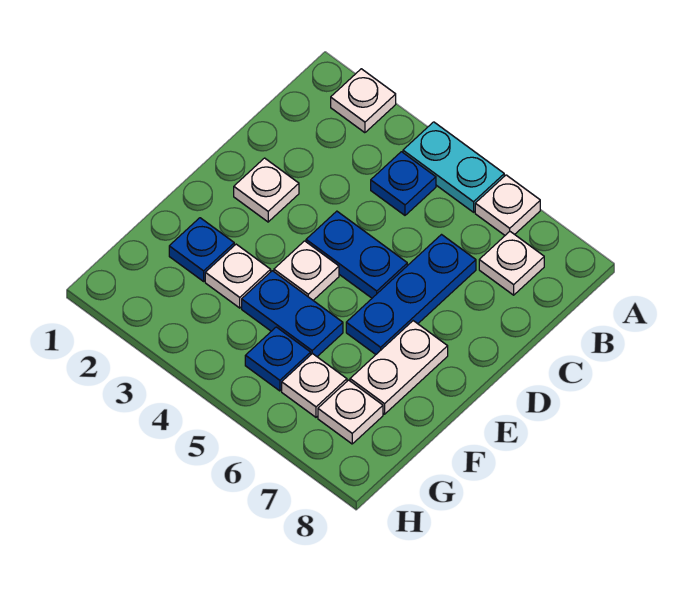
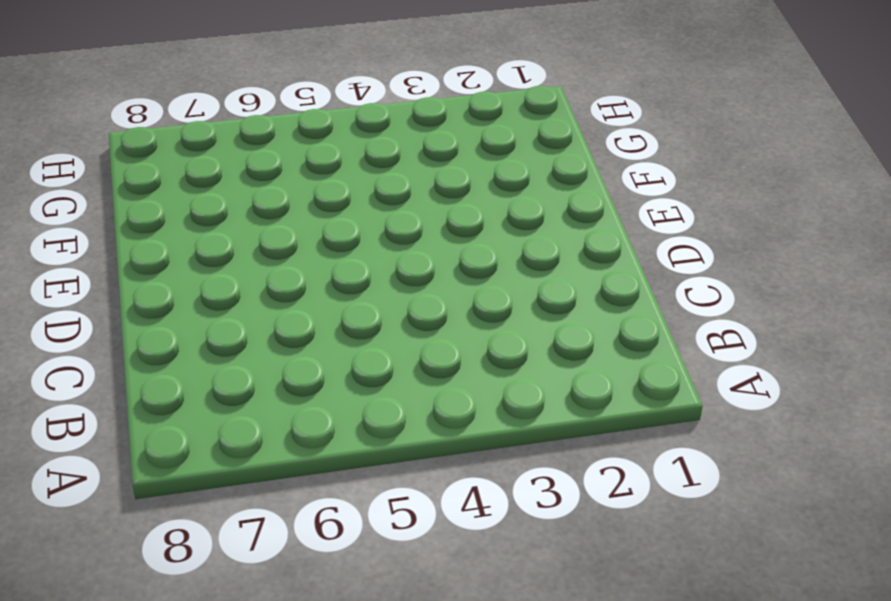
none -> white 1x1 plate [331,69,396,133]
none -> cyan 1x2 plate [403,122,504,212]
none -> white 1x1 plate [475,175,540,235]

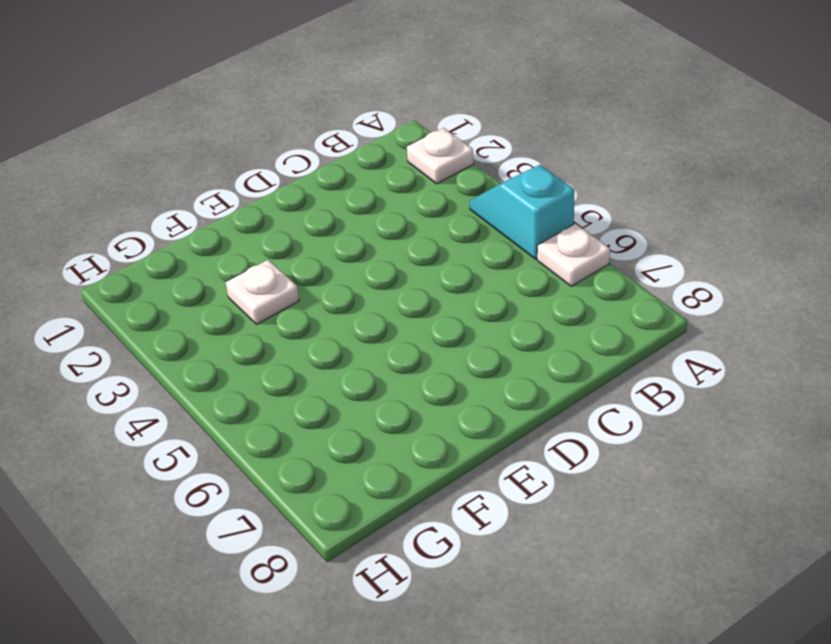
cyan 1x2 slope [470,165,575,259] -> cyan 1x2 plate [403,122,504,212]
none -> blue 1x1 plate [371,152,436,215]
none -> white 1x1 plate [479,232,544,295]
none -> blue 1x3 plate [346,235,476,354]

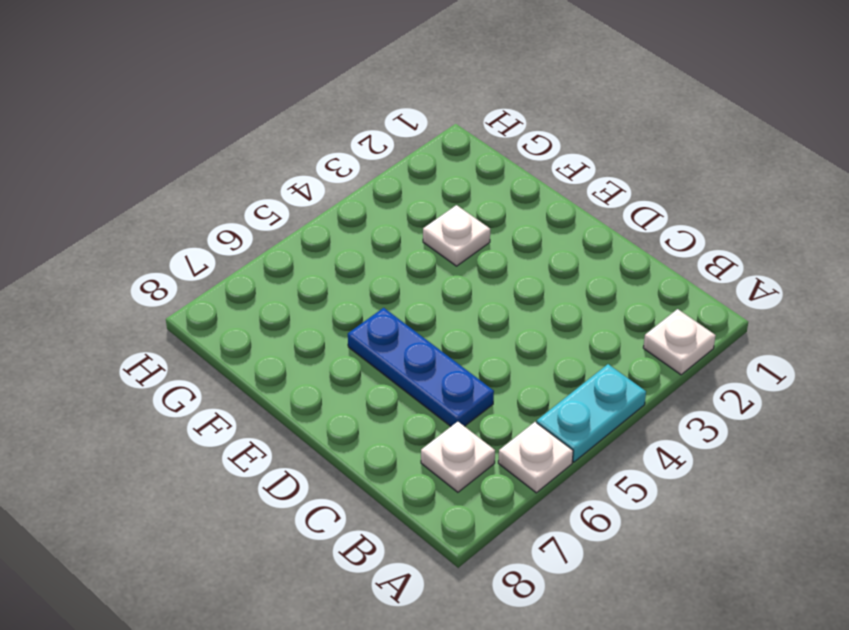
none -> blue 1x1 plate [371,152,436,215]
none -> white 1x1 plate [234,158,299,222]
none -> blue 1x2 plate [306,211,407,298]

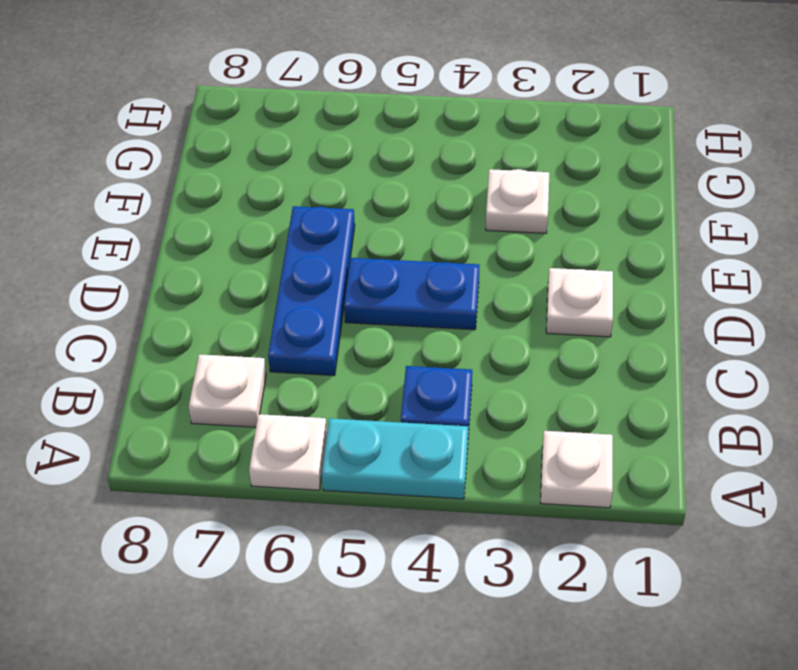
none -> white 1x1 plate [274,241,339,300]
none -> white 1x2 plate [350,321,448,414]
none -> blue 1x1 plate [169,218,234,281]

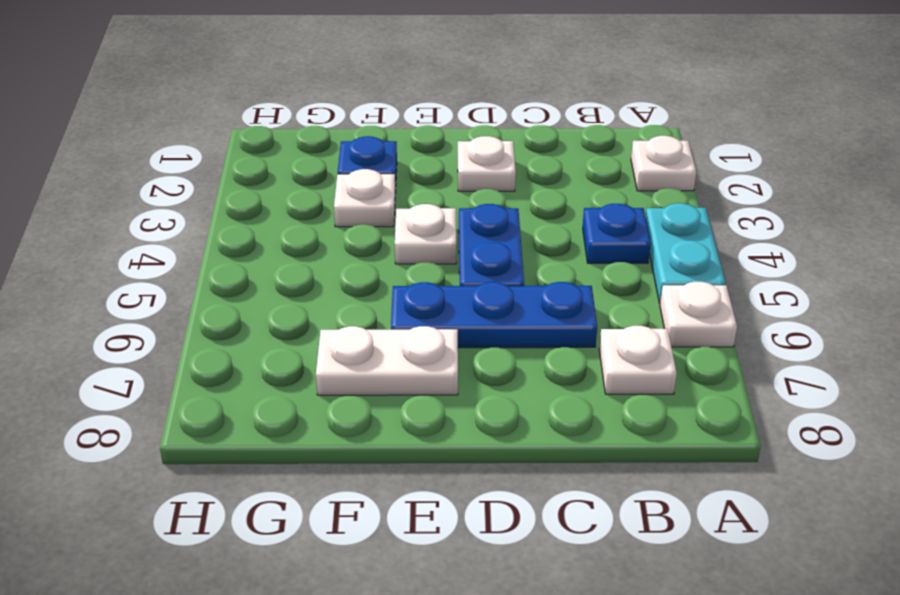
none -> blue 1x2 plate [242,271,343,357]
none -> blue 1x1 plate [245,327,311,391]
none -> white 1x1 plate [282,353,347,417]

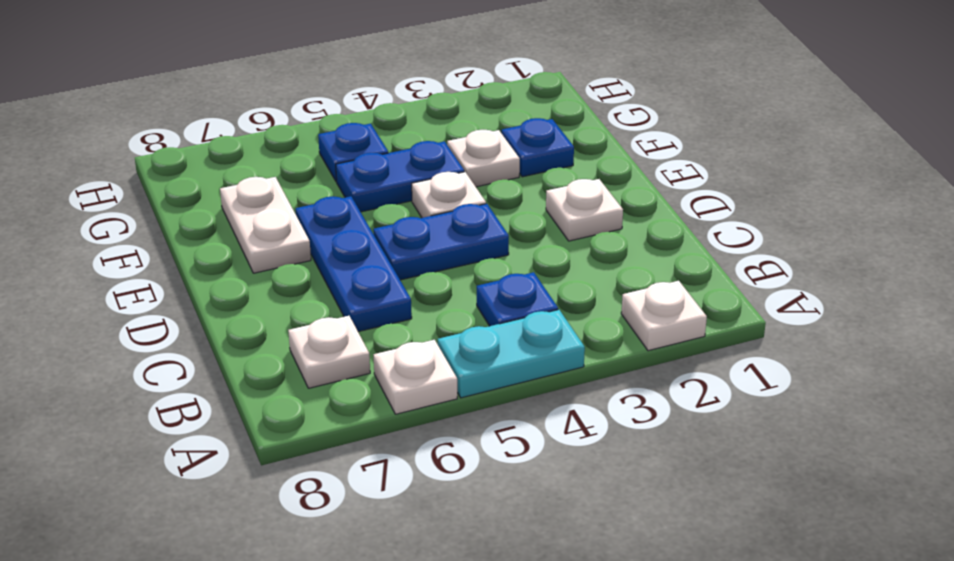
none -> white 1x1 plate [282,353,347,417]
none -> white 1x1 plate [318,380,383,444]

